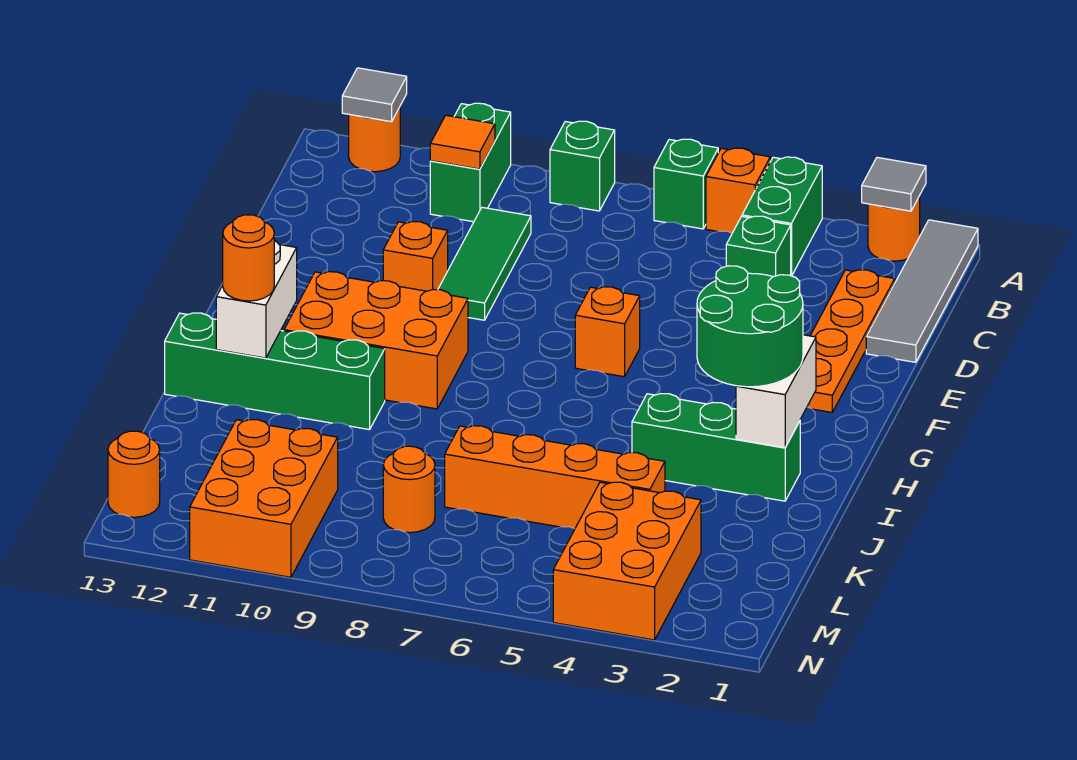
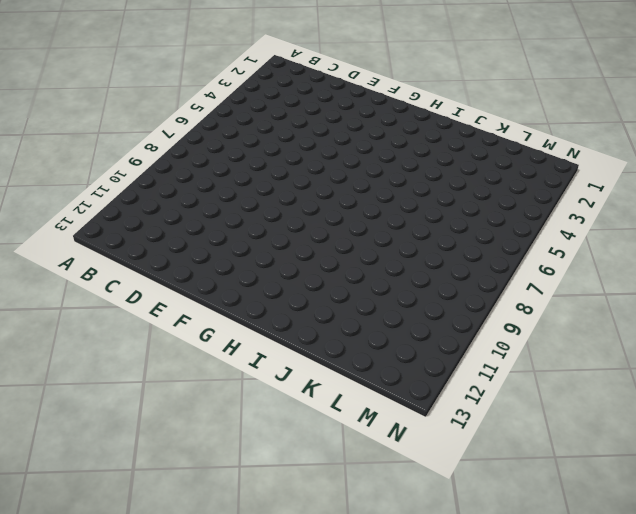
none -> grey 1x4 tile [866,220,978,362]
none -> orange 1x1 round brick [868,196,920,261]
none -> green 1x2 brick [742,157,822,276]

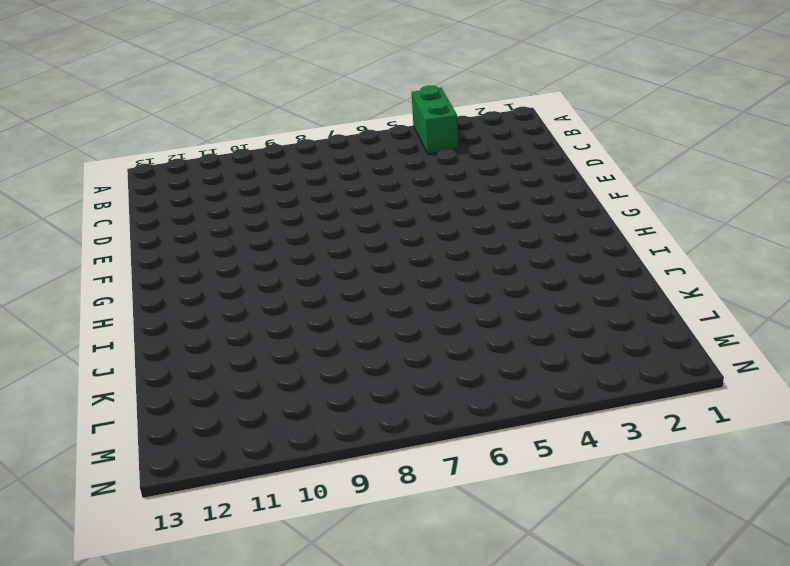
none -> grey 1x4 tile [866,220,978,362]
none -> orange 1x1 round brick [868,196,920,261]
none -> orange 1x1 brick [706,148,770,233]

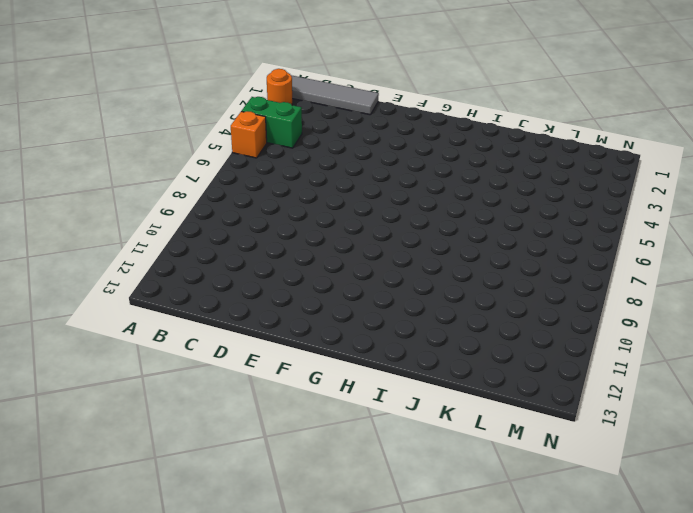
none -> green 1x1 brick [654,139,718,229]
none -> green 1x1 brick [550,121,615,211]
none -> green 1x2 brick [430,103,511,222]

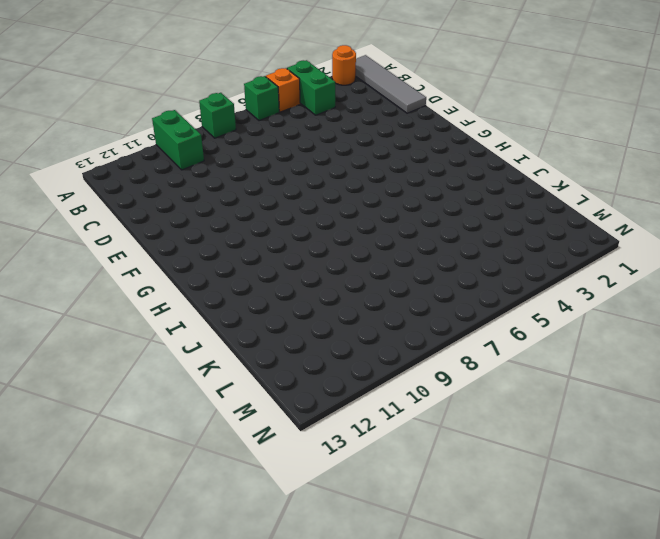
none -> orange 1x1 round brick [349,107,400,172]
none -> orange 1x4 plate [807,270,895,412]
none -> green 1x1 brick [726,216,791,277]

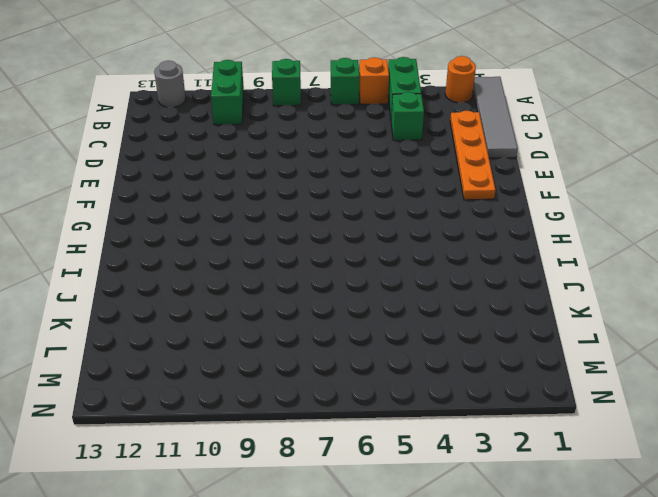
grey 1x1 round brick [154,61,186,107] -> orange 1x1 round brick [349,107,400,172]
none -> green 1x3 tile [438,207,531,320]
none -> orange 1x1 brick [383,222,448,291]
none -> orange 1x1 brick [575,287,640,377]

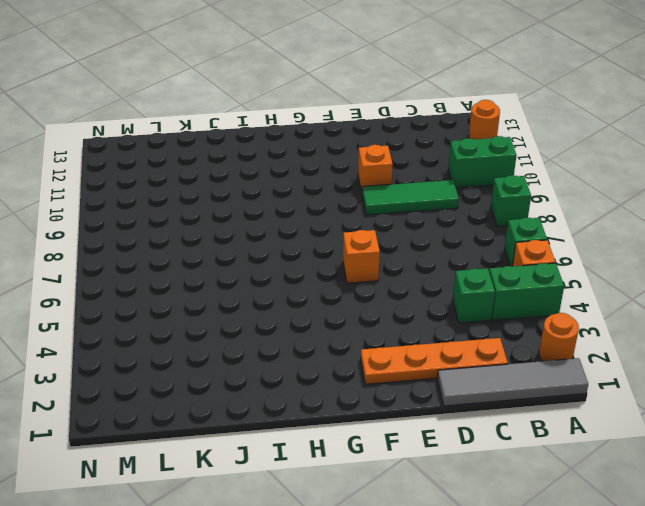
none -> orange 2x3 brick [284,272,468,409]
none -> green 1x3 brick [632,394,800,501]
none -> green 1x4 brick [165,313,385,430]

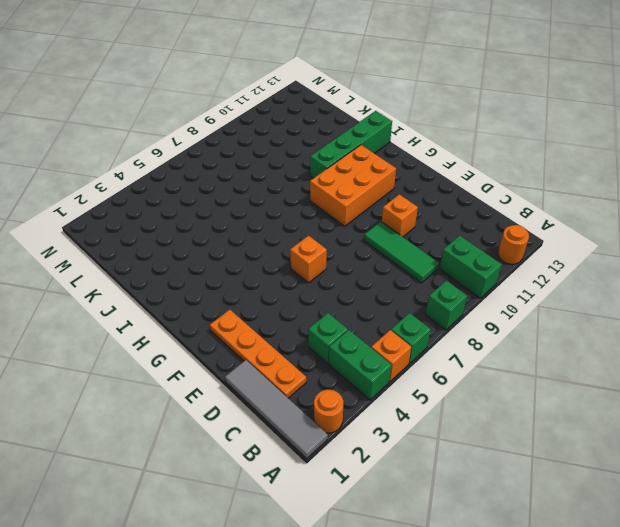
none -> green 1x3 brick [632,394,800,501]
none -> orange 1x4 brick [445,426,665,529]
none -> orange 2x3 brick [553,482,701,640]

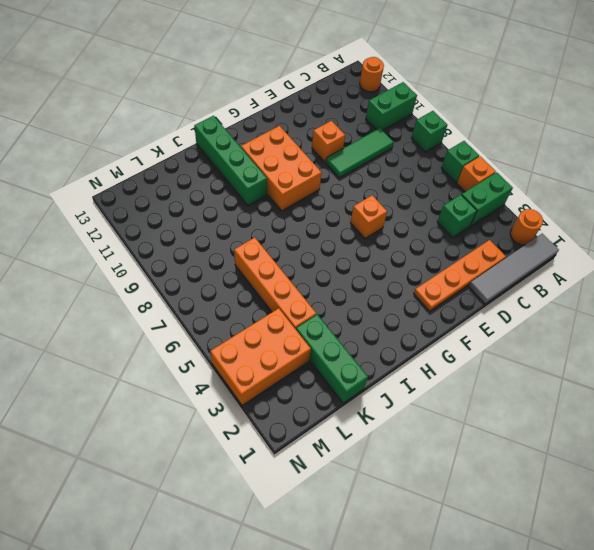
green 1x3 brick [296,314,368,403] -> green 1x3 brick moved to [632,394,800,501]
none -> orange 1x1 round brick [383,446,435,533]
none -> orange 2x3 brick [190,420,338,577]
none -> orange 1x1 round brick [108,431,160,517]

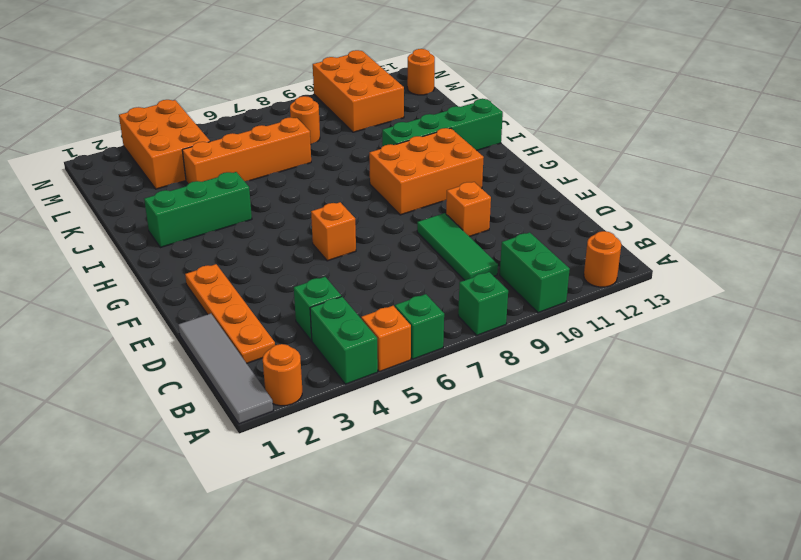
none -> grey 1x1 tile [862,157,926,211]
none -> grey 1x1 tile [342,68,407,122]
none -> orange 1x1 tile [430,115,495,169]

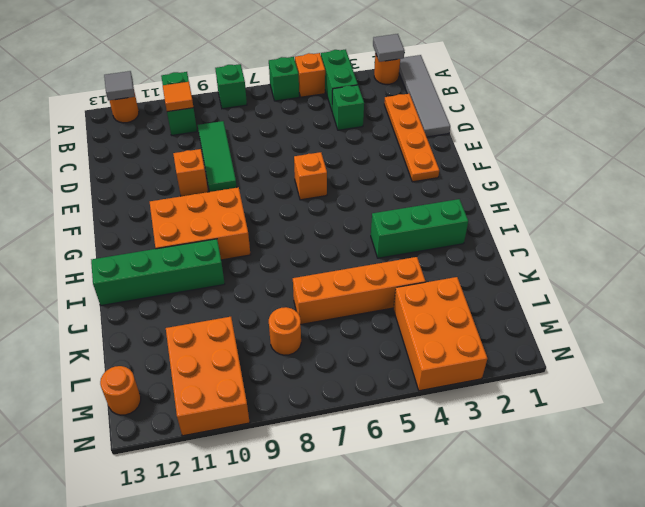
none -> white 1x2 brick [736,335,816,448]
none -> white 1x2 brick [216,241,297,358]
none -> green 2x2 round brick [697,266,803,387]

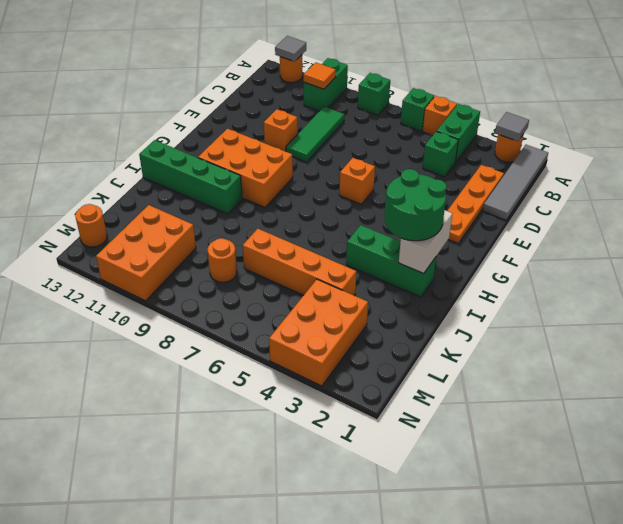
none -> white 1x2 brick [216,241,297,358]
none -> orange 1x1 round brick [223,215,274,301]

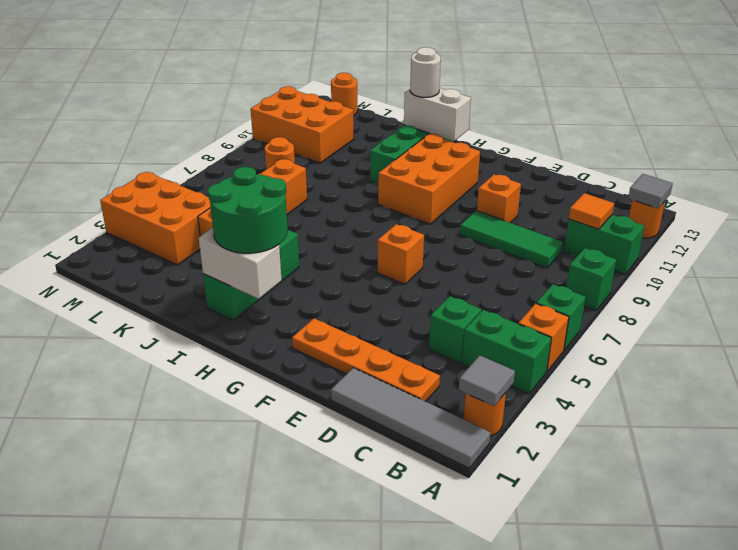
white 1x1 round brick [410,47,441,97] -> orange 1x1 round brick [223,215,274,301]

